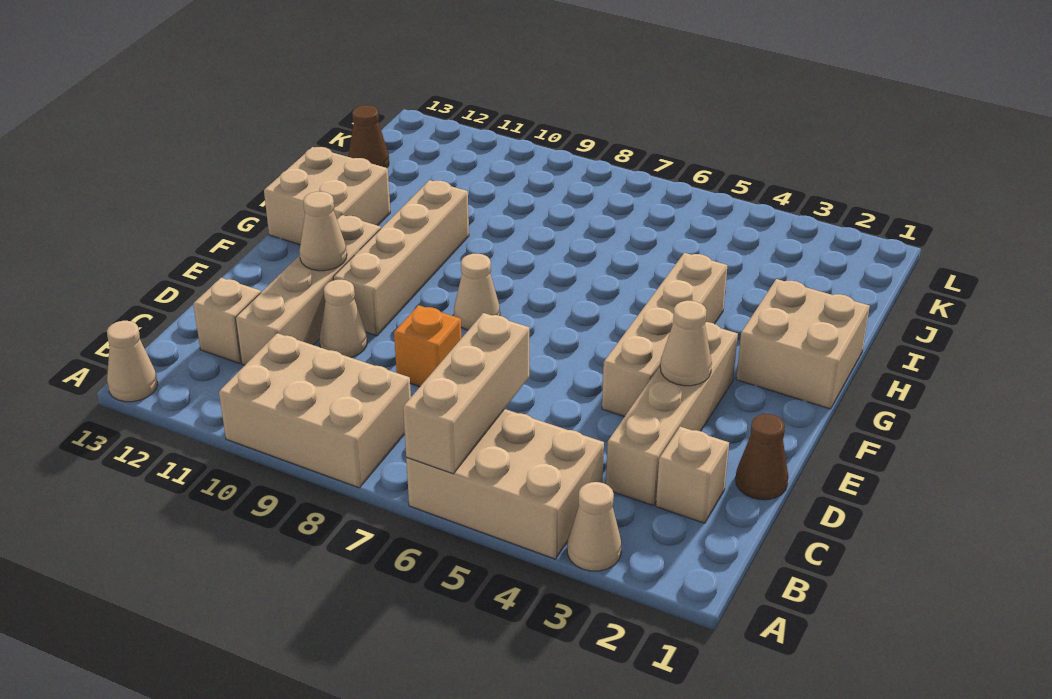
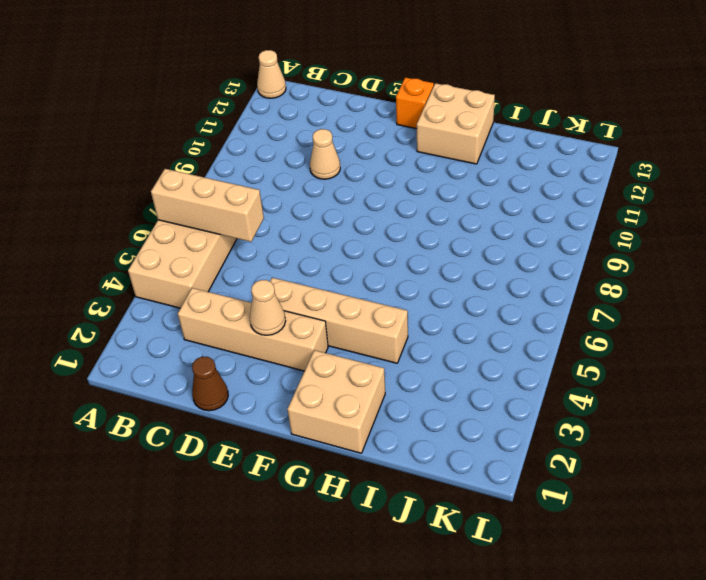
orange 1x1 brick [396,77,434,129] -> orange 1x1 brick moved to [394,305,461,387]
none -> tan 1x1 cone [567,482,621,571]
none -> tan 2x3 brick [219,333,411,488]
none -> tan 1x1 brick [656,427,729,523]

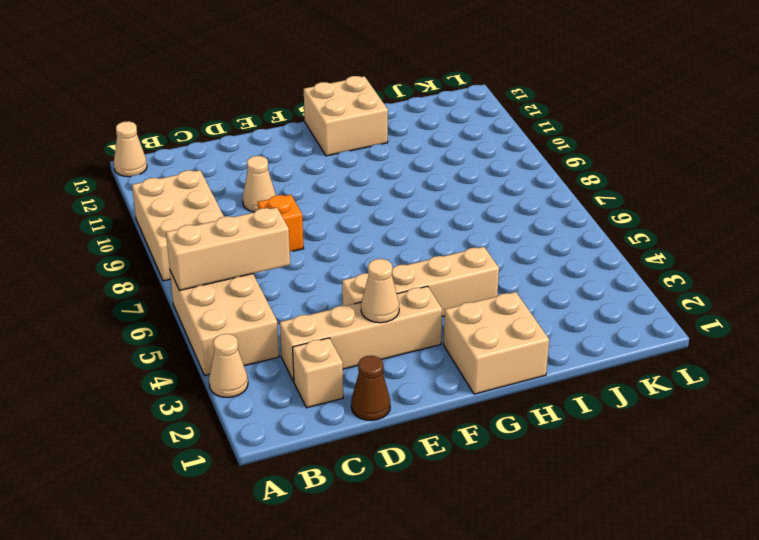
none -> tan 1x4 brick [236,215,381,365]
none -> tan 1x1 brick [193,278,261,363]
none -> tan 1x4 brick [333,180,469,336]

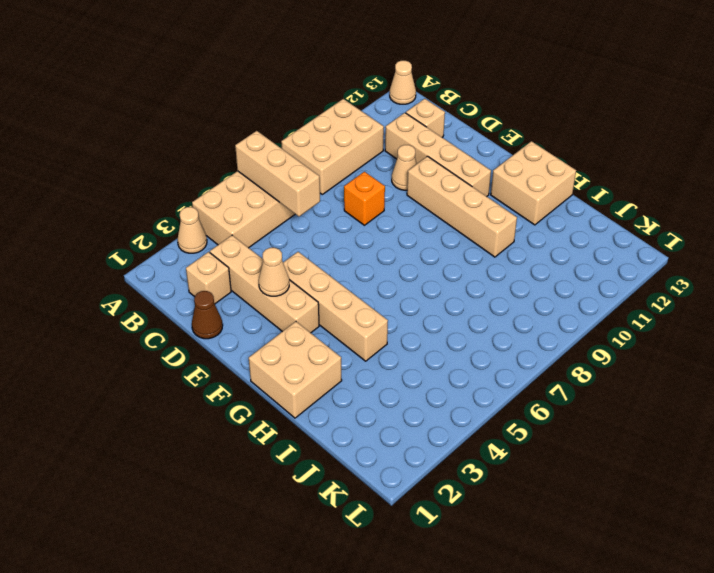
none -> tan 1x1 cone [454,254,500,330]
none -> brown 1x1 cone [348,105,389,168]
none -> tan 1x1 cone [299,192,347,271]

